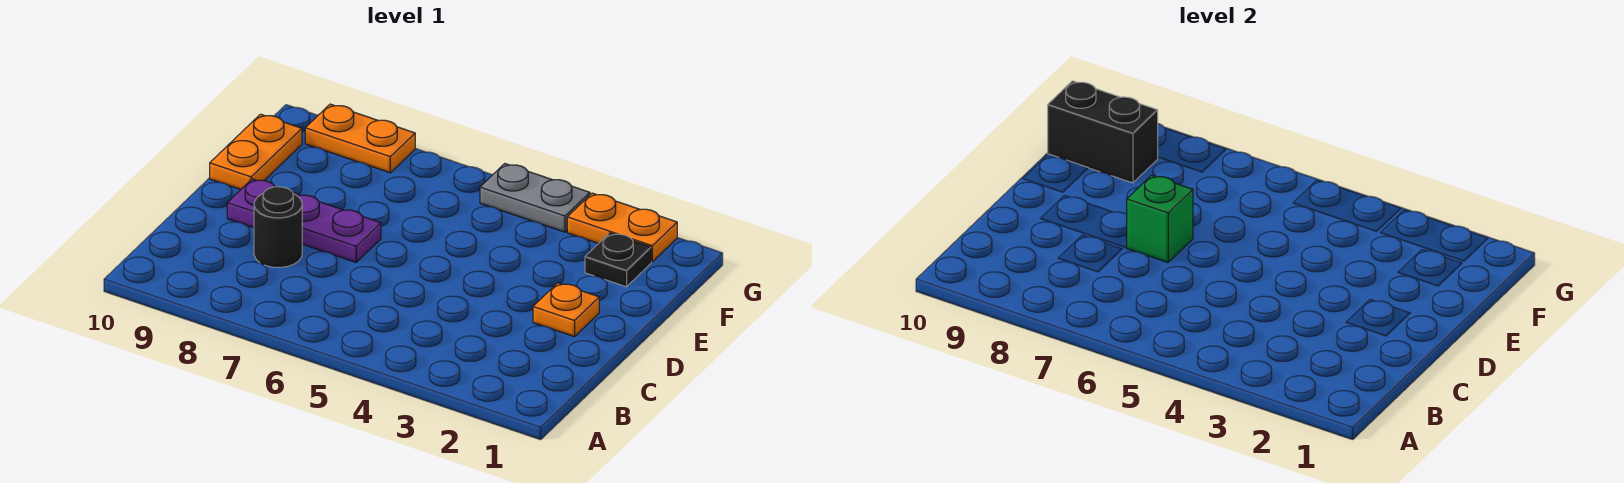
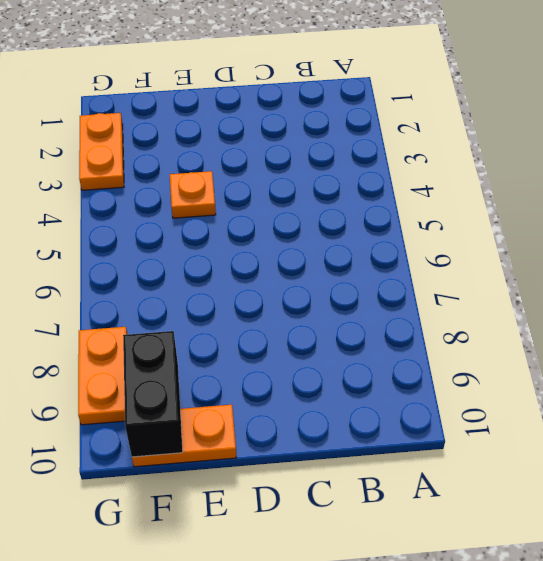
orange 1x1 plate [170,171,216,218] -> orange 1x1 plate moved to [533,283,599,337]
none -> black 1x1 round brick [254,187,302,268]
none -> purple 1x3 plate [227,179,381,262]

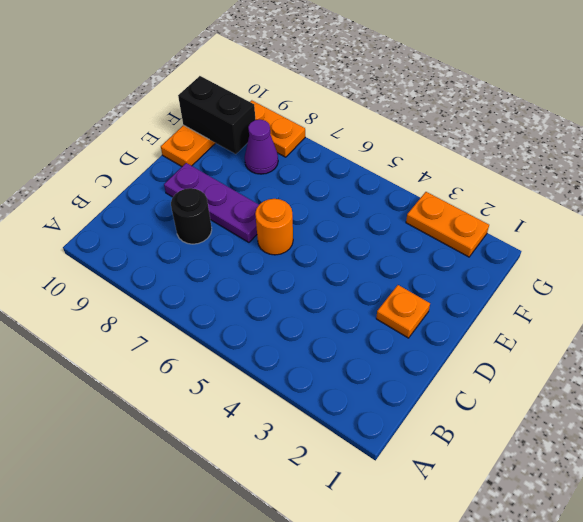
orange 1x1 round brick [255,199,293,255] -> none
purple 1x1 cone [245,120,278,174] -> none
none -> black 1x1 plate [585,233,651,287]
none -> grey 1x2 plate [480,164,590,232]

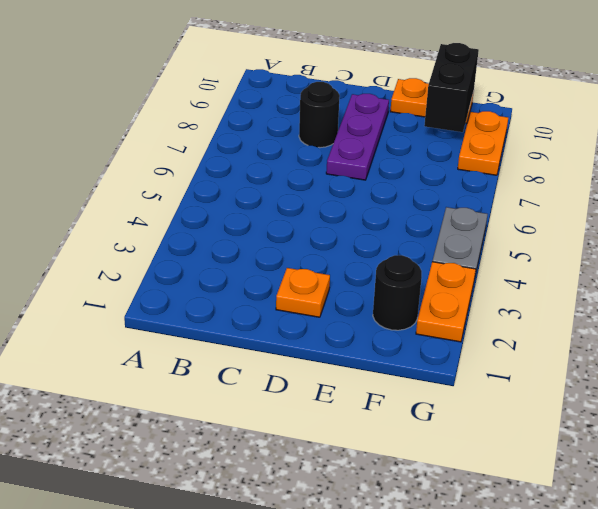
black 1x1 round brick [373,255,422,330] -> black 1x1 plate [585,233,651,287]
none -> green 1x1 brick [1127,175,1193,262]

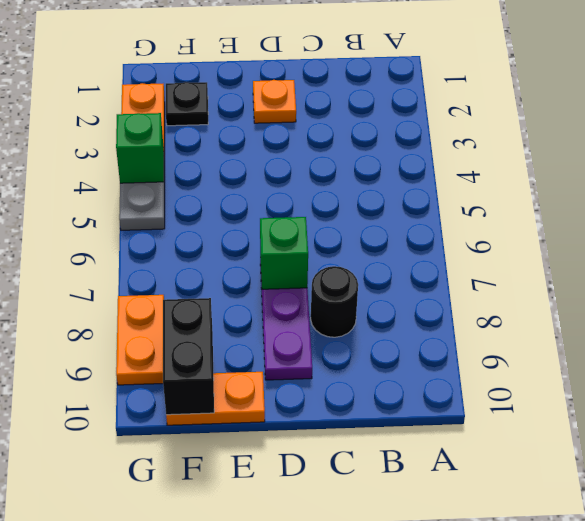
green 1x1 brick [116,113,164,183] -> none

